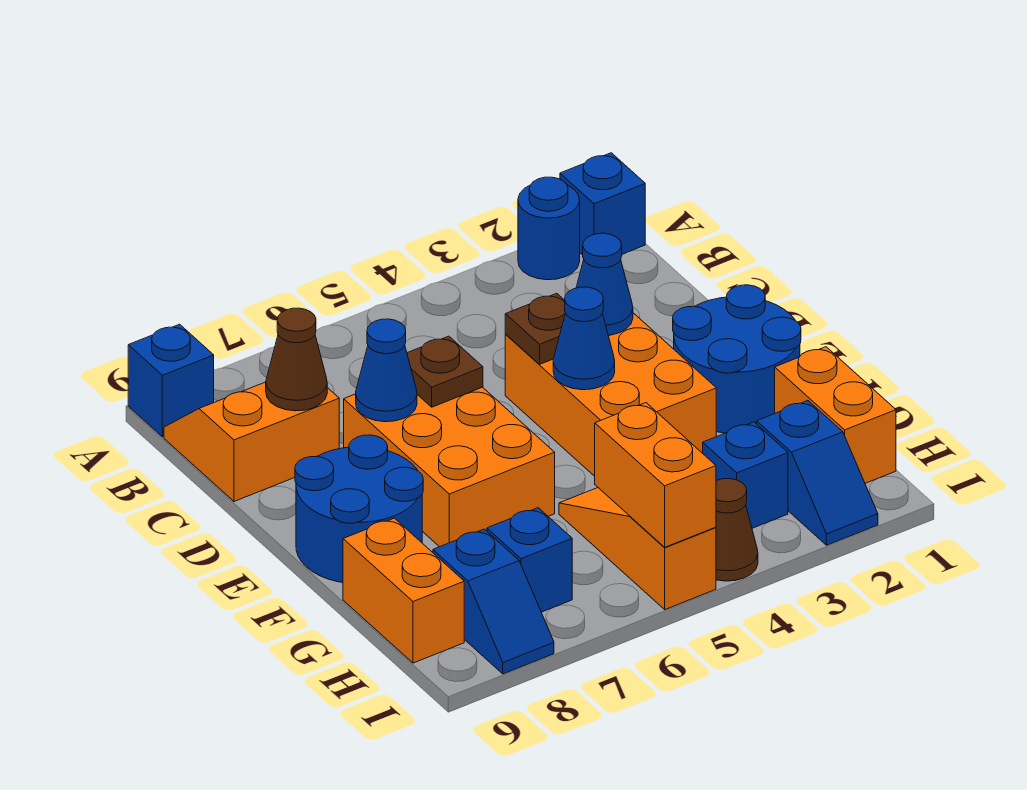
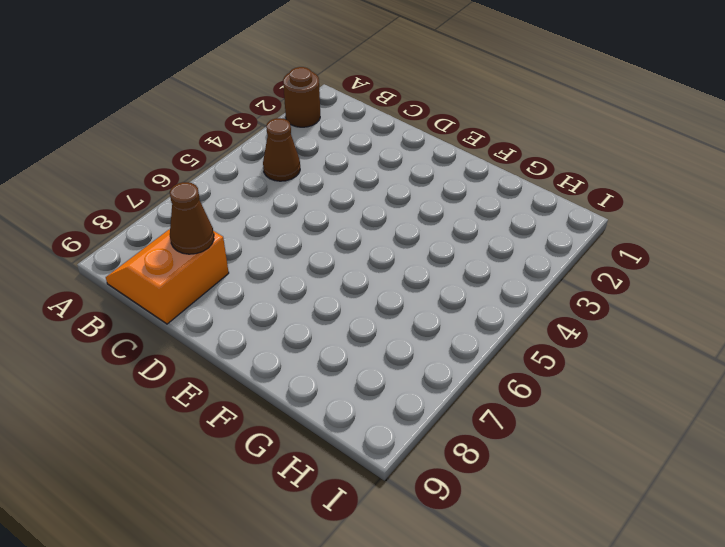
brown 1x1 round brick [283,67,320,127] -> blue 1x1 round brick [518,177,580,280]
brown 1x1 cone [263,118,300,181] -> brown 1x1 cone moved to [716,479,758,581]
none -> blue 1x1 brick [560,153,645,255]
none -> blue 1x1 brick [128,324,214,437]
none -> orange 2x3 brick [505,313,716,476]

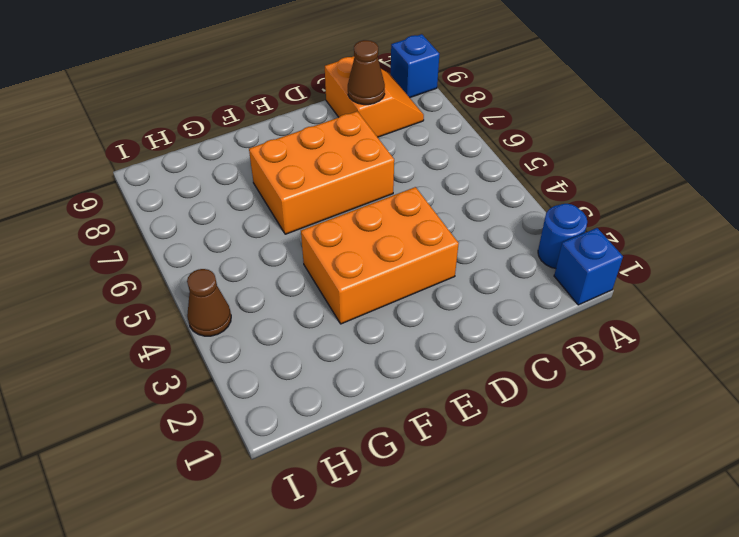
none -> blue 2x2 round brick [673,285,801,433]
none -> blue 2x2 round brick [295,435,423,583]
none -> orange 1x2 brick [775,347,896,483]

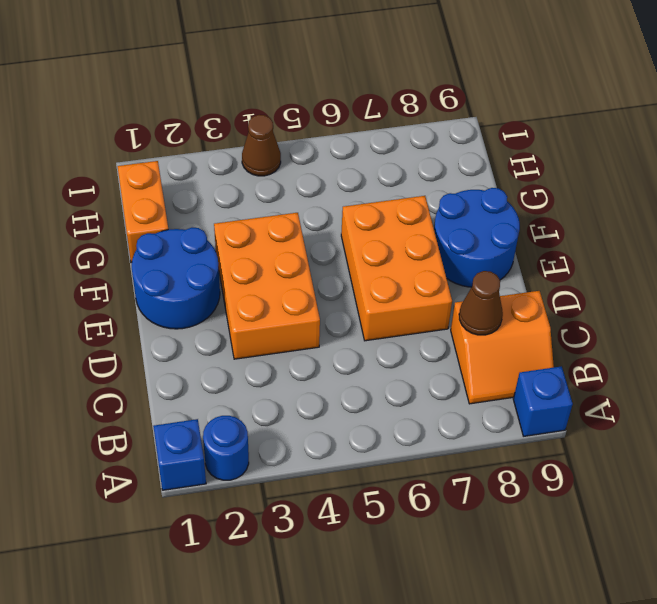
none -> orange 1x3 slope [559,488,716,609]
none -> orange 1x2 brick [343,518,464,663]
none -> blue 1x2 slope [757,401,878,545]

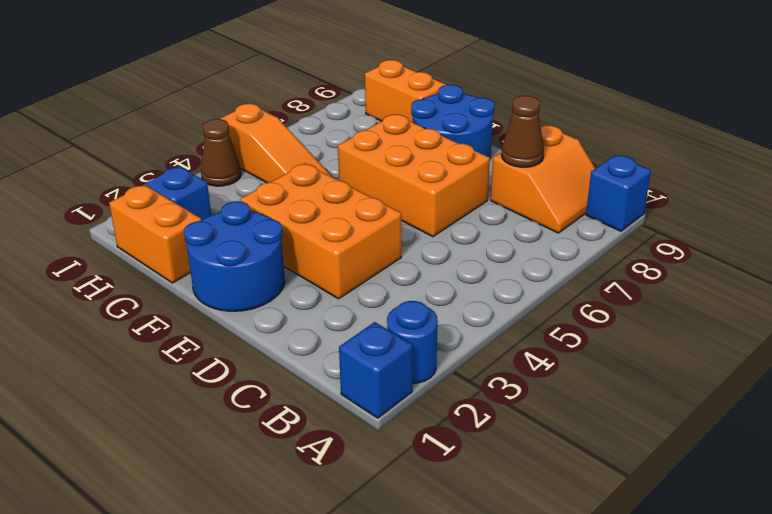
none -> blue 1x1 brick [703,422,788,528]
none -> blue 1x1 brick [487,508,572,612]
none -> blue 1x2 slope [433,529,554,674]

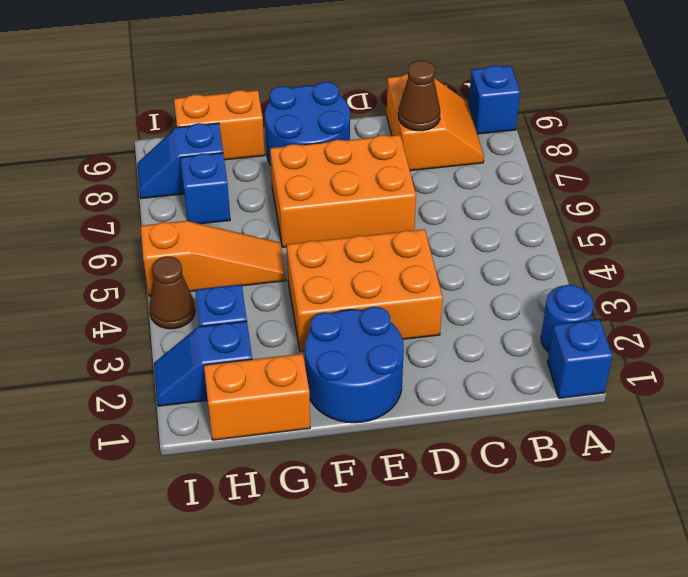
none -> blue 1x1 cone [576,233,633,335]
none -> brown 1x1 plate [505,293,566,364]
none -> brown 1x1 plate [407,336,483,407]

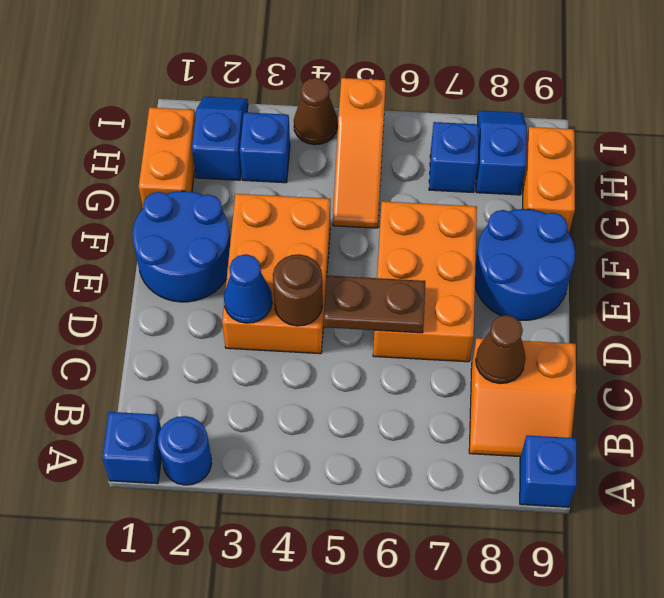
brown 1x1 round brick [273,254,323,326] -> brown 1x1 plate [505,293,566,364]
brown 1x2 plate [323,276,425,333] -> brown 1x1 plate [407,336,483,407]
none -> blue 1x1 cone [356,319,417,422]
none -> blue 1x1 cone [553,287,615,390]
none -> orange 1x2 brick [595,403,716,547]

